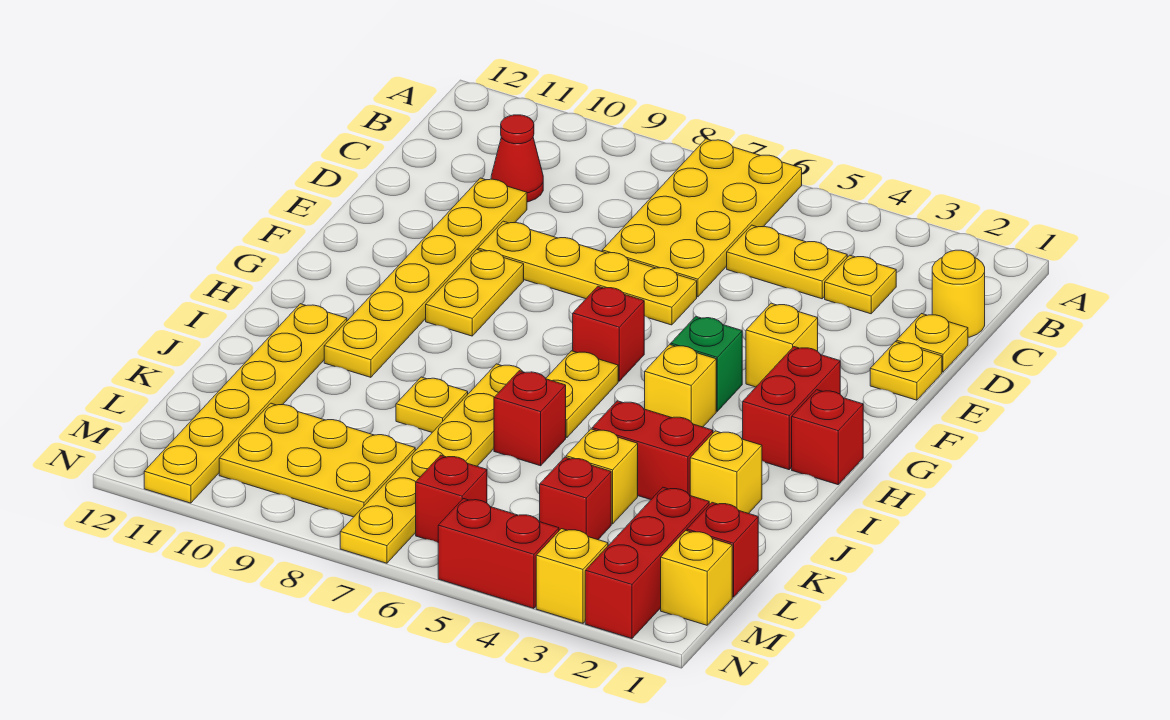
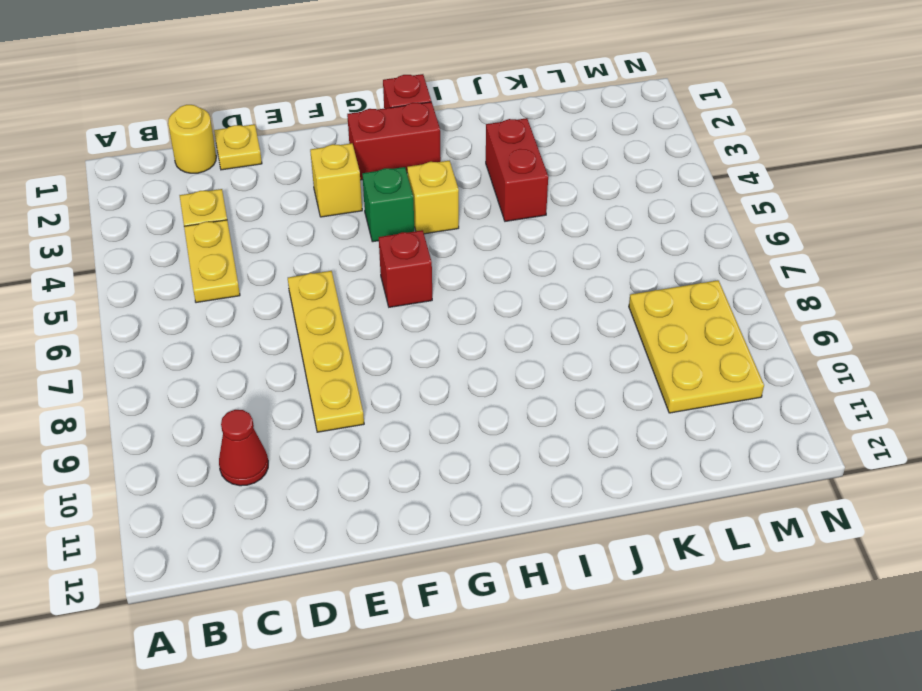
none -> yellow 2x4 plate [602,139,802,297]
none -> yellow 1x6 plate [324,178,527,377]
none -> yellow 1x1 plate [870,342,942,400]
none -> yellow 1x2 plate [426,250,524,336]

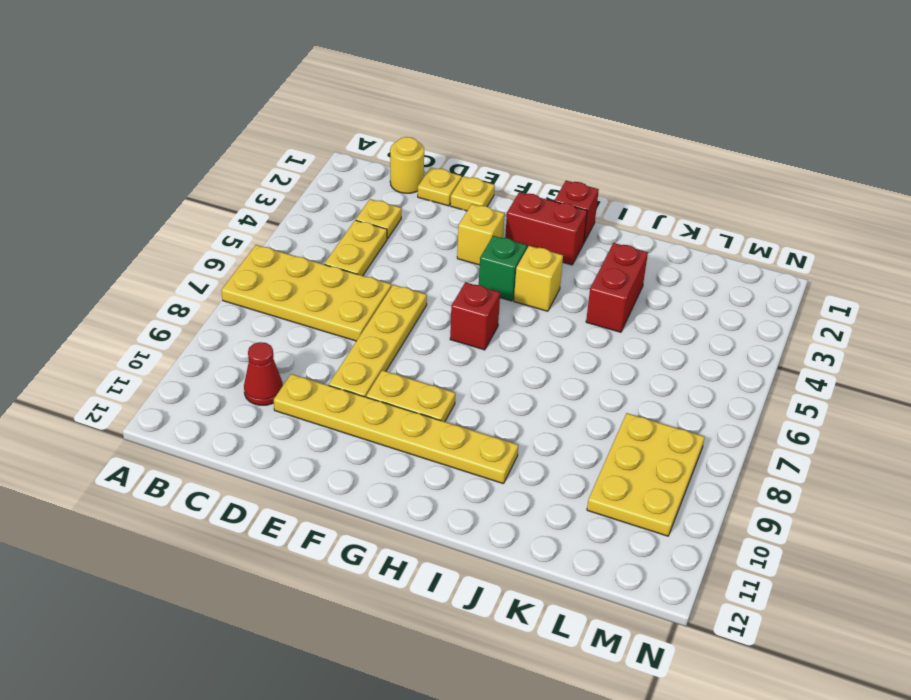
none -> yellow 1x2 plate [546,351,618,438]
none -> yellow 1x6 plate [340,364,523,563]
none -> yellow 1x6 plate [144,304,347,503]
none -> yellow 1x1 brick [690,431,762,514]

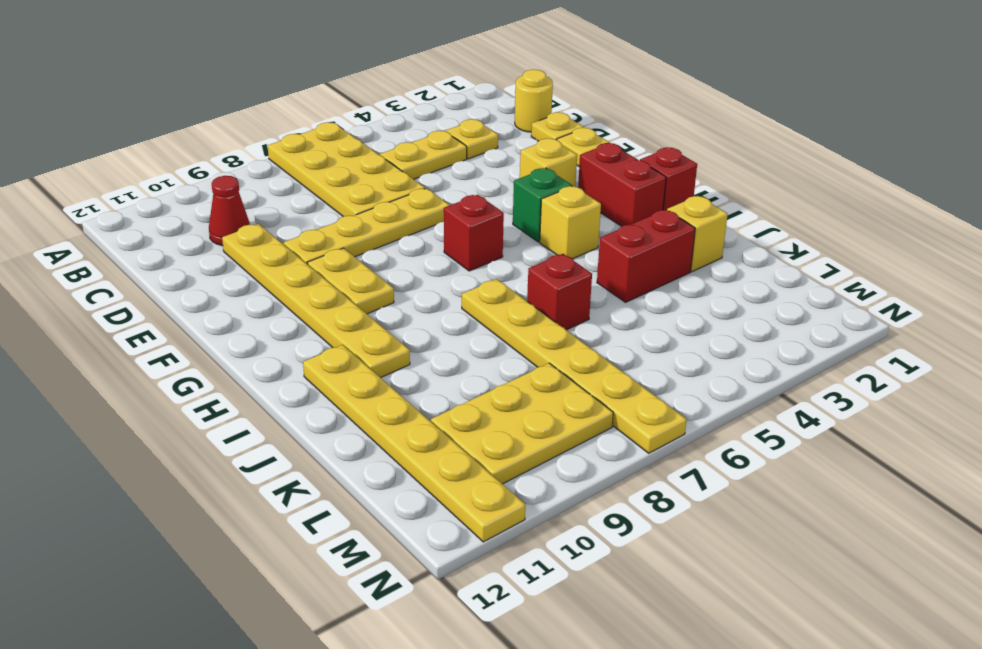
none -> yellow 1x2 plate [546,351,618,438]
none -> yellow 1x1 plate [396,377,468,432]
none -> yellow 1x1 brick [566,429,638,524]
none -> red 1x1 brick [687,502,758,597]

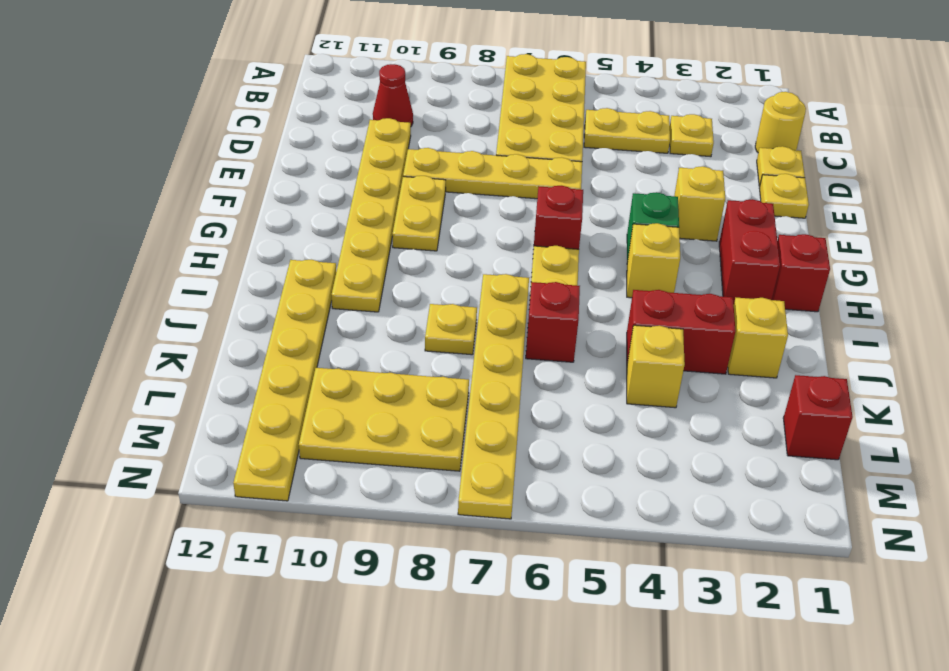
none -> red 1x3 brick [585,487,709,639]
none -> red 1x1 brick [540,457,611,540]
none -> yellow 1x1 brick [661,531,732,625]
none -> red 1x1 brick [416,455,487,542]

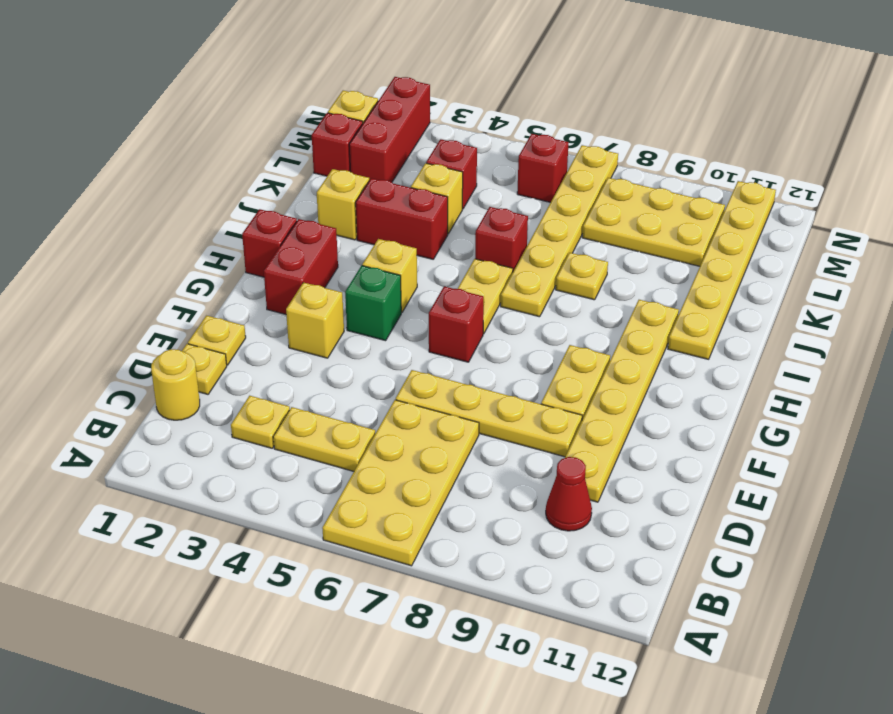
none -> yellow 1x1 brick [536,529,608,623]
none -> red 1x2 brick [438,499,559,608]

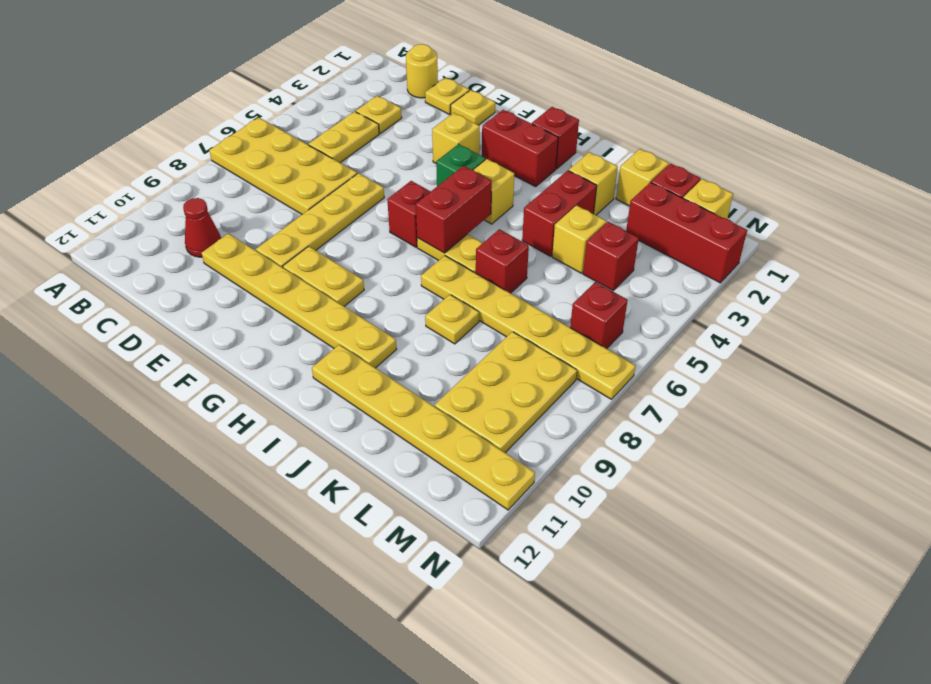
red 1x2 brick [416,166,492,253] -> red 1x2 brick moved to [438,499,559,608]
yellow 1x1 brick [616,149,669,206] -> yellow 1x1 brick moved to [536,529,608,623]

